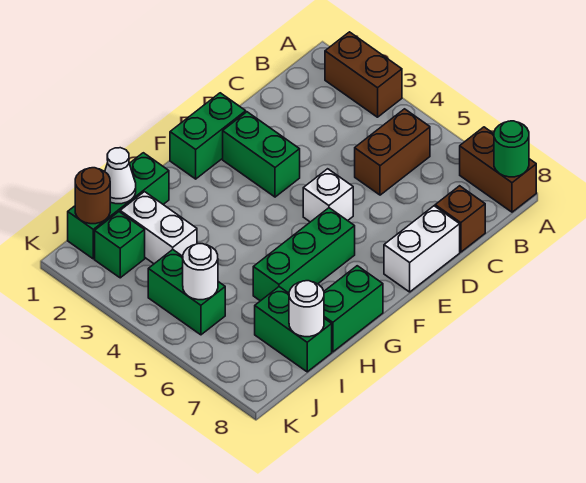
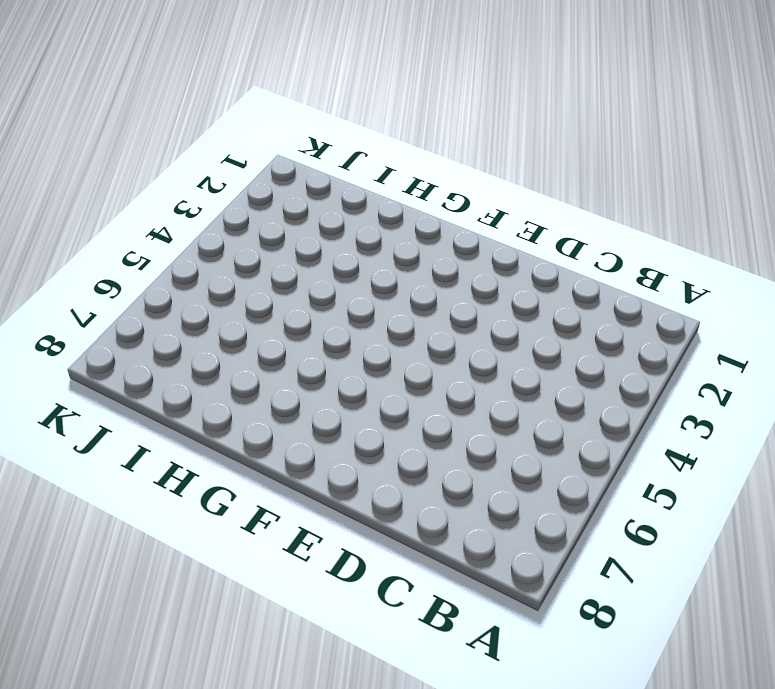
none -> brown 1x2 brick [325,32,402,117]
none -> brown 1x2 brick [460,127,536,212]
none -> brown 1x2 brick [355,109,430,195]

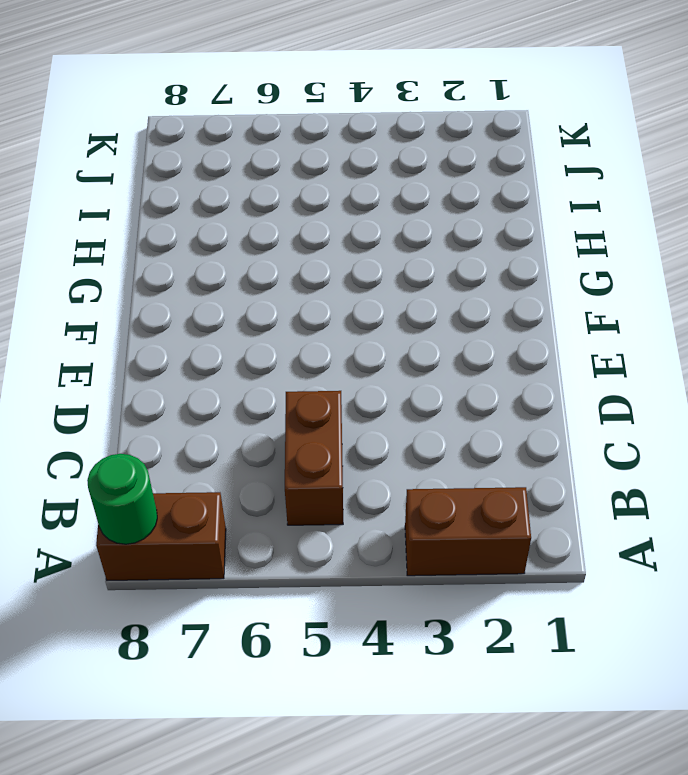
none -> brown 1x1 brick [435,186,485,252]
none -> white 1x2 brick [384,206,460,292]
none -> green 1x2 brick [170,93,246,179]

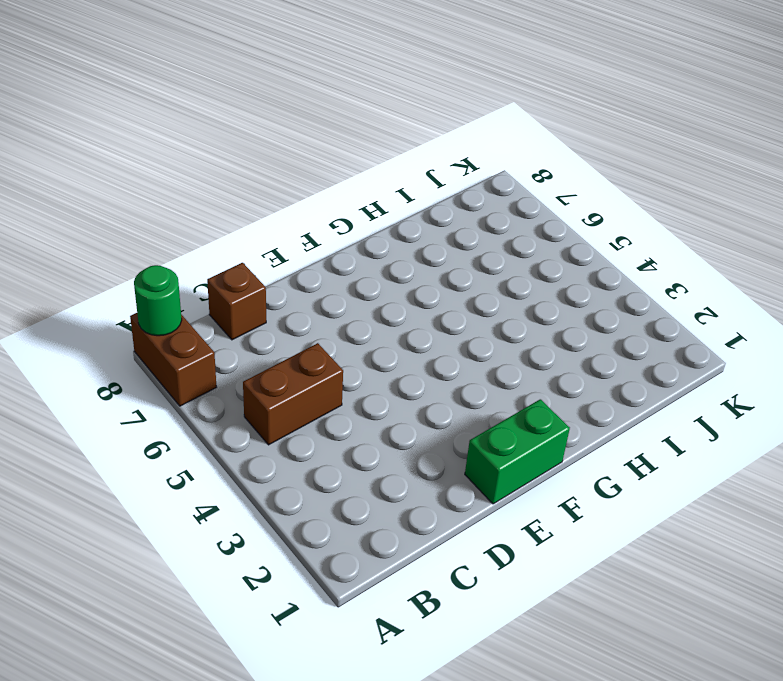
none -> brown 1x2 brick [325,32,402,117]
none -> white 1x2 brick [384,206,460,292]
none -> green 1x2 brick [223,112,300,197]

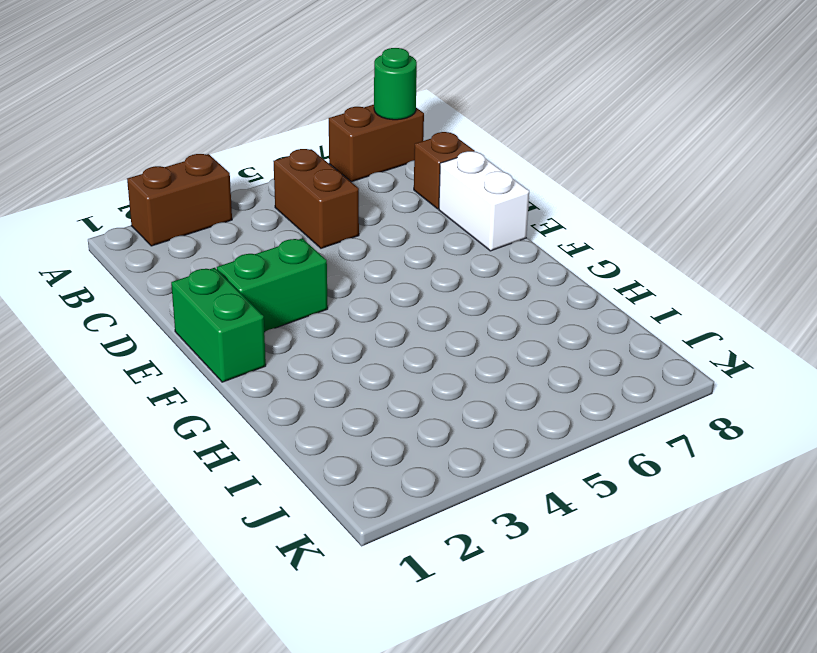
none -> white 1x1 brick [303,169,353,222]
none -> green 1x3 brick [253,208,355,301]
none -> green 1x2 brick [324,266,383,352]

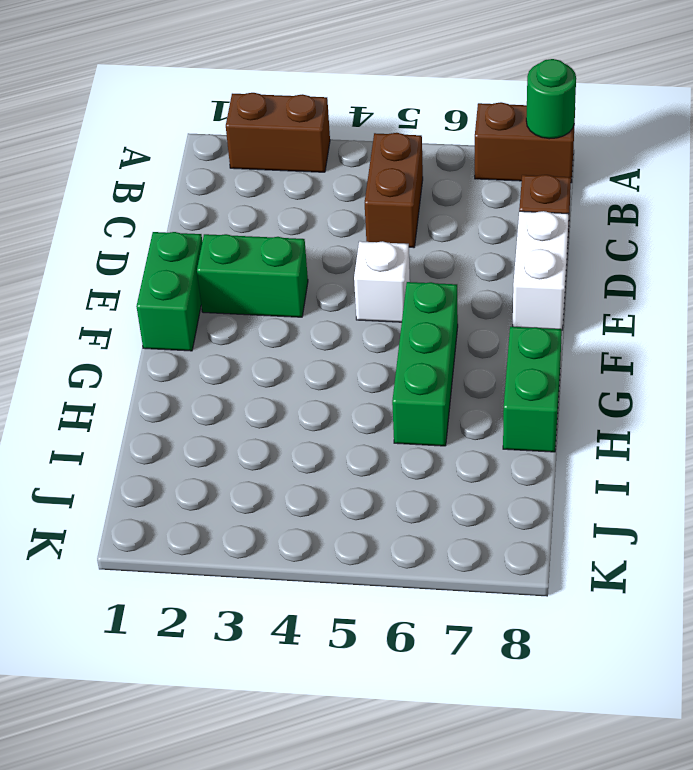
none -> green 1x3 brick [68,153,169,259]
none -> white 1x2 brick [120,192,197,264]
none -> green 1x2 brick [255,287,332,372]

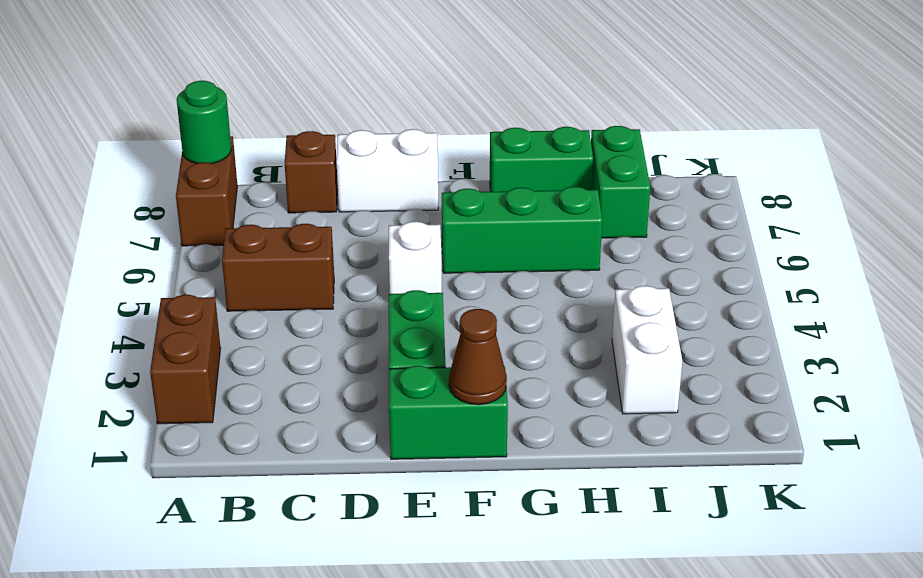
brown 1x1 cone [449,309,507,405] -> none
none -> green 1x3 brick [68,153,169,259]
none -> green 1x1 brick [95,212,145,278]
none -> green 1x2 brick [148,250,225,335]

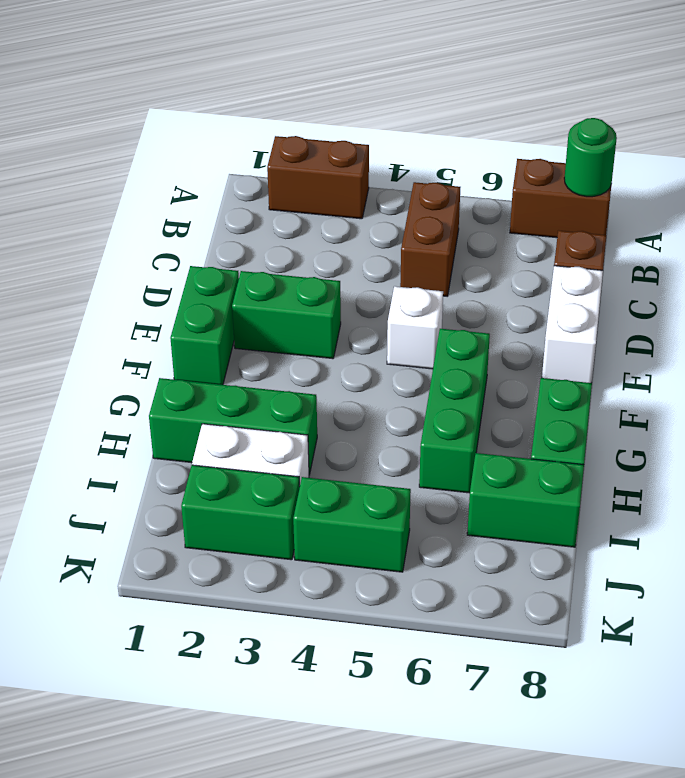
green 1x3 brick [149,378,317,475] -> green 1x3 brick turned to [68,153,169,259]
green 1x2 brick [181,465,300,560] -> green 1x1 brick [95,212,145,278]
none -> white 1x1 cone [105,148,136,204]
none -> white 1x1 round brick [289,281,324,337]
none -> brown 1x1 round brick [75,168,110,224]

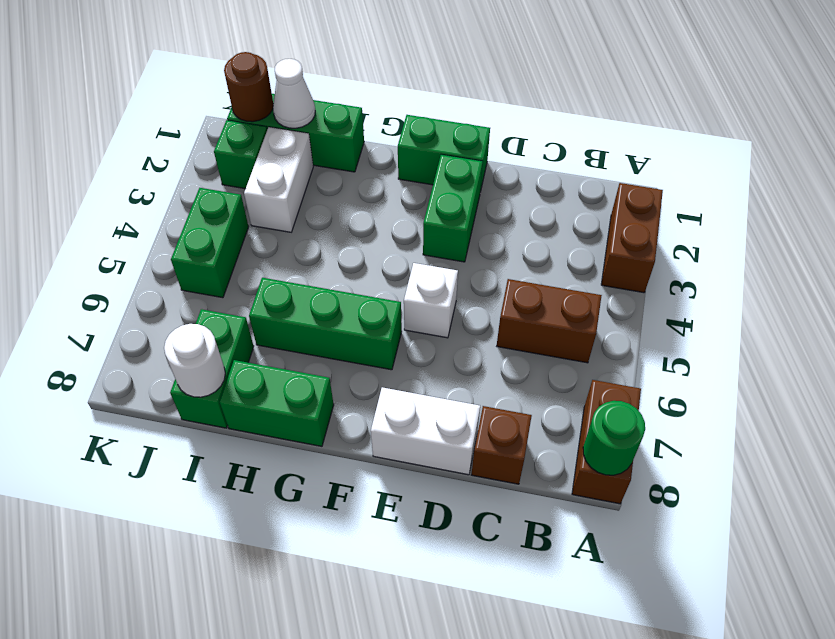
none -> white 1x1 round brick [183,244,218,300]

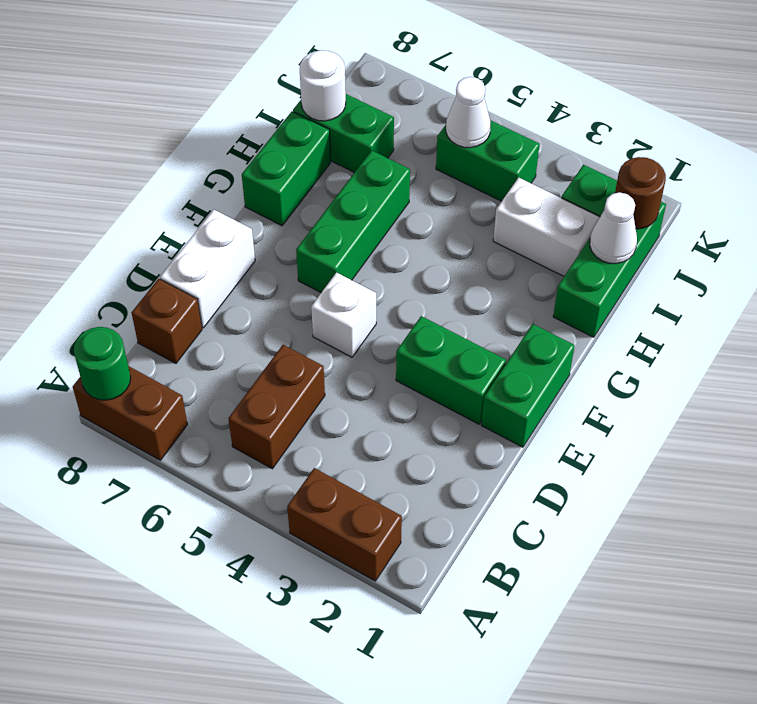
white 1x1 cone [446,77,491,148] -> white 1x1 round brick [183,244,218,300]

